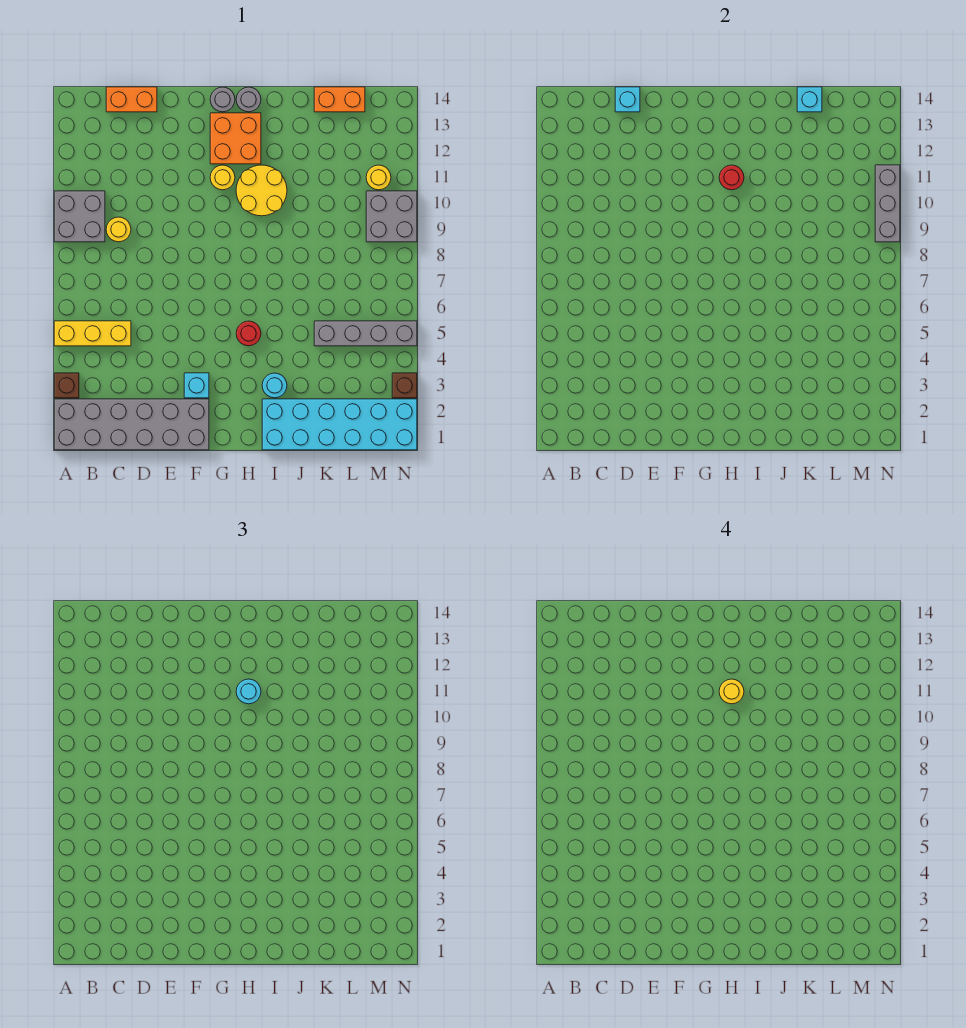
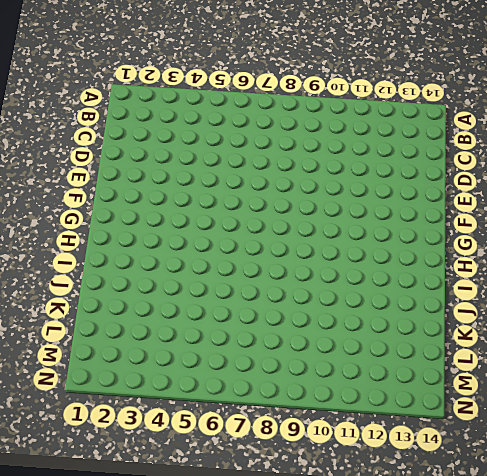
none -> grey 2x6 brick [54,399,209,450]
none -> brown 1x1 brick [54,373,79,398]
none -> yellow 1x3 brick [54,321,131,346]

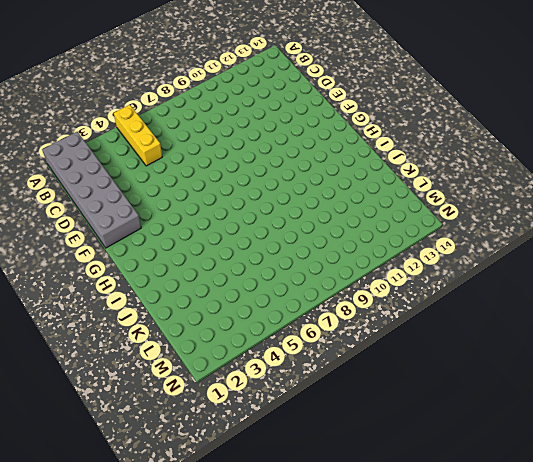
none -> brown 1x1 brick [54,373,79,398]
none -> grey 2x2 brick [54,191,105,242]
none -> yellow 1x1 round brick [106,217,131,242]

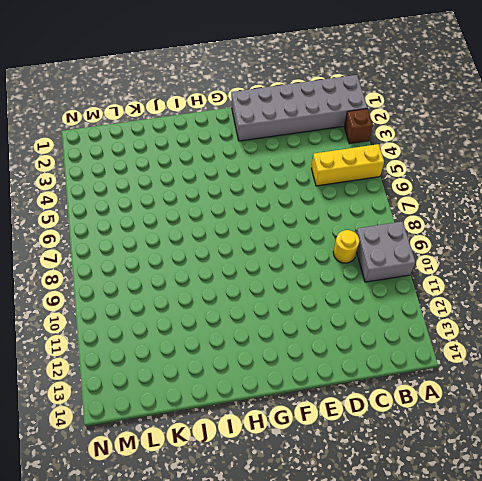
none -> orange 1x2 brick [106,87,157,112]
none -> cyan 1x1 brick [184,373,209,398]
none -> yellow 1x1 round brick [210,165,235,190]

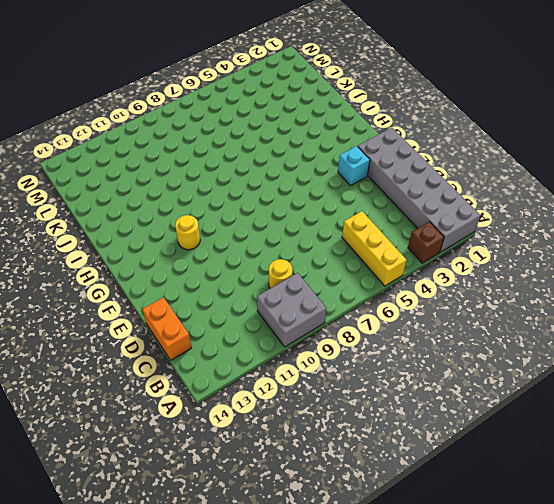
none -> orange 2x2 brick [210,113,261,164]
none -> grey 1x1 round brick [210,87,235,112]
none -> red 1x1 round brick [236,321,261,346]

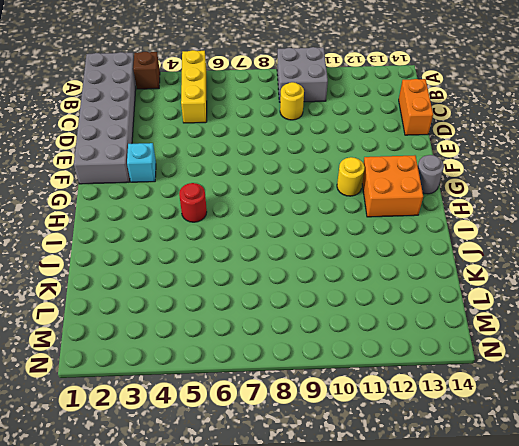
none -> yellow 2x2 round brick [236,165,287,216]
none -> grey 1x1 round brick [236,87,261,112]
none -> cyan 2x6 brick [262,399,417,450]

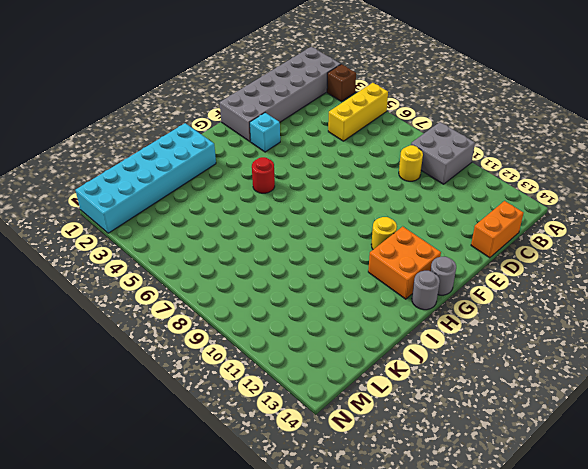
none -> yellow 2x2 round brick [236,165,287,216]
none -> cyan 1x1 round brick [262,373,287,398]
none -> grey 1x4 brick [314,321,417,346]

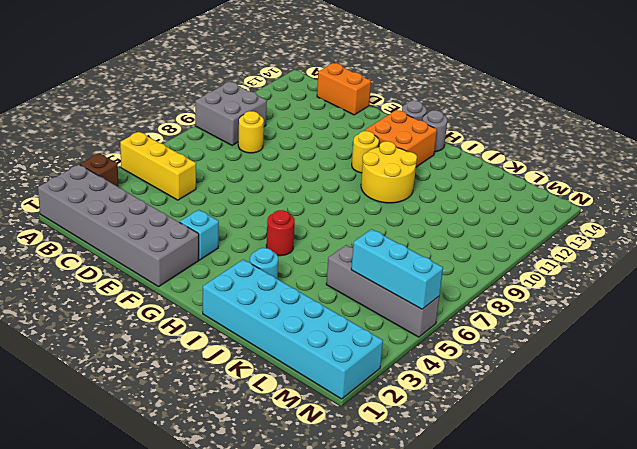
cyan 1x3 brick [351,229,443,309] -> none
none -> orange 1x2 brick [314,87,365,112]
none -> grey 2x2 brick [366,191,417,242]
none -> yellow 1x1 round brick [366,165,391,190]

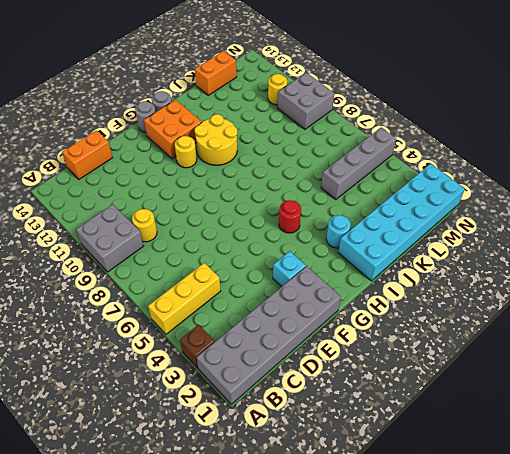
none -> brown 1x1 brick [392,373,417,398]
none -> cyan 1x1 brick [615,87,640,112]
none -> red 1x1 round brick [719,165,744,190]

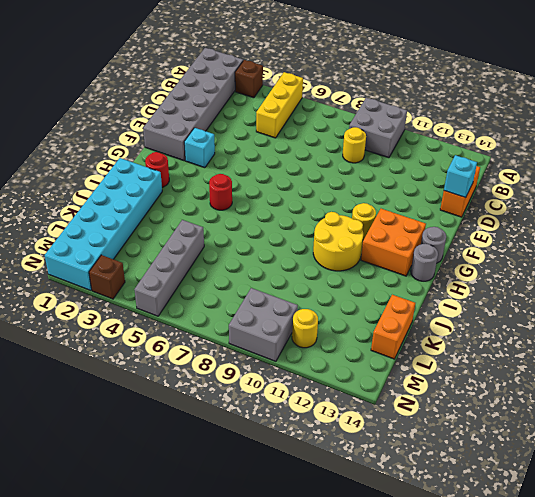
red 1x1 round brick [145,152,169,187] -> red 1x1 round brick moved to [719,165,744,190]
none -> cyan 1x1 round brick [262,373,287,398]
none -> cyan 1x1 brick [797,87,822,112]
none -> grey 1x3 brick [875,165,900,242]

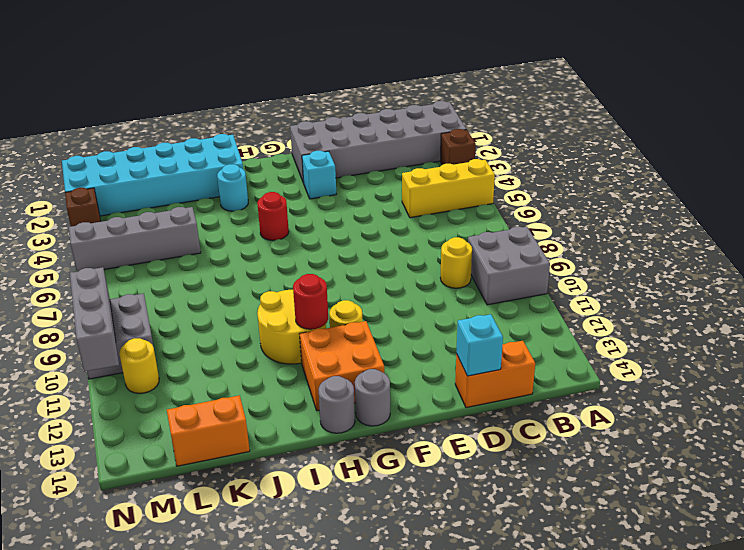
none -> cyan 1x1 brick [797,87,822,112]
none -> cyan 1x1 round brick [236,679,261,704]
none -> yellow 1x1 round brick [719,679,744,704]

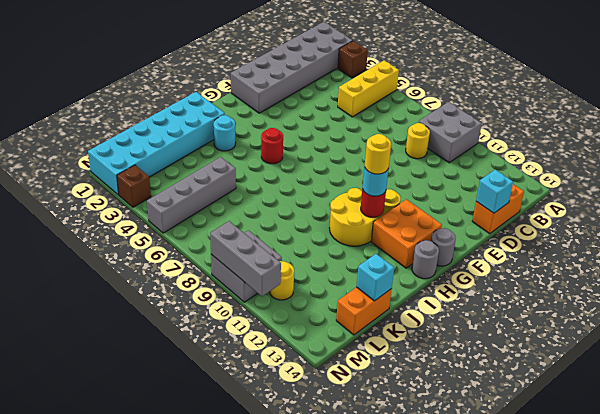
none -> cyan 1x1 brick [184,373,209,398]

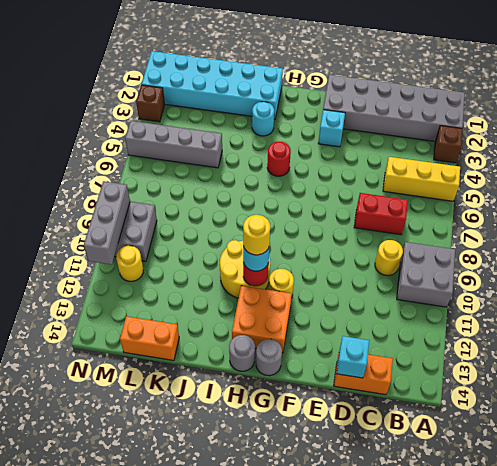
red 1x2 brick [354,193,408,235] -> none
none -> cyan 1x1 brick [797,87,822,112]

